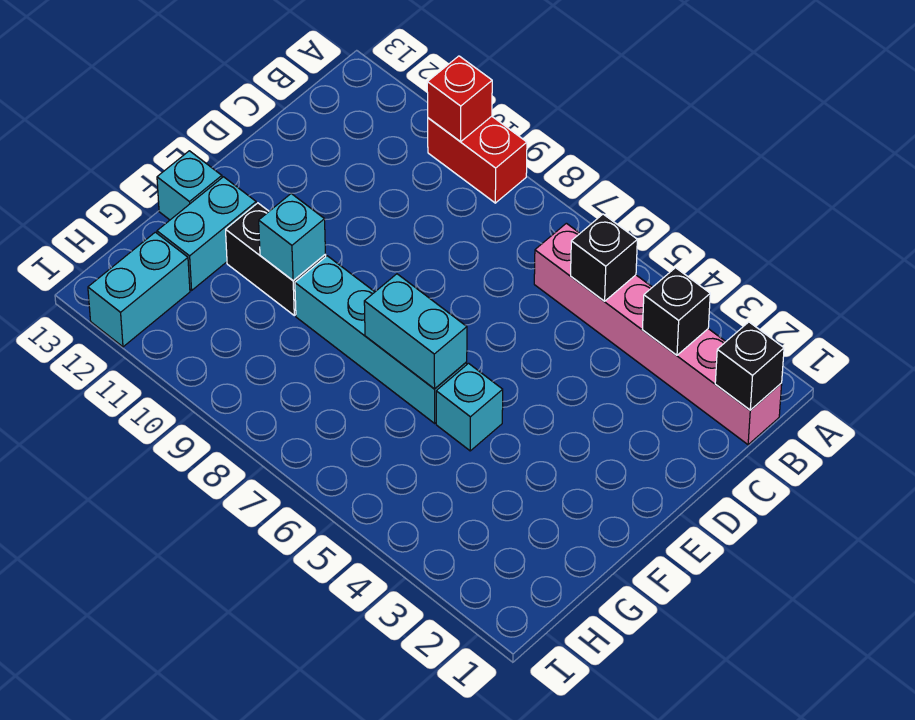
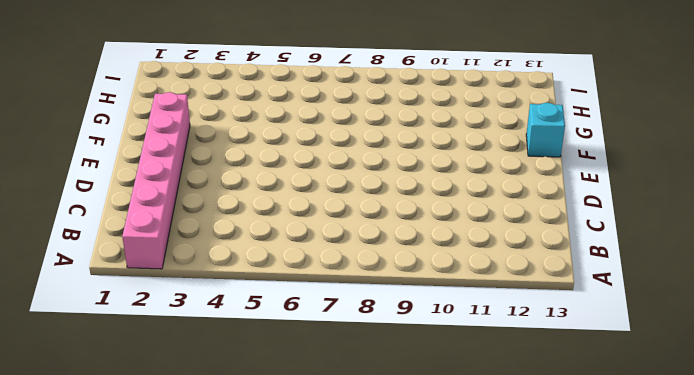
pink 1x6 brick [122,92,190,269] -> pink 1x6 brick turned to [534,223,782,445]
none -> red 1x2 brick [428,116,527,203]
none -> cyan 1x1 brick [436,363,503,451]
none -> cyan 1x4 brick [295,256,467,423]

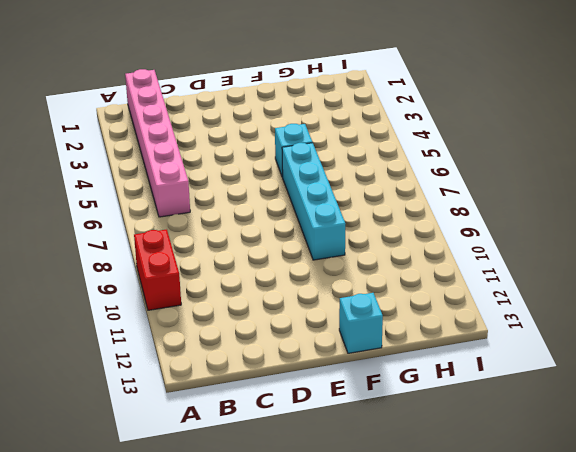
none -> black 1x2 brick [226,203,326,315]
none -> cyan 1x2 brick [157,177,256,290]
none -> cyan 1x2 brick [88,232,190,347]

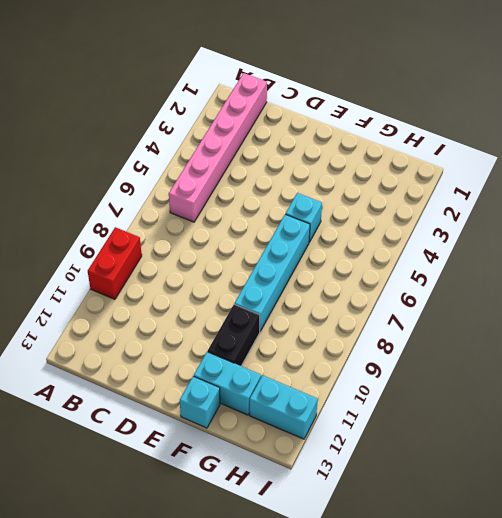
none -> red 1x1 brick [427,56,492,141]
none -> black 1x1 brick [715,322,784,410]
none -> black 1x1 brick [643,268,710,355]

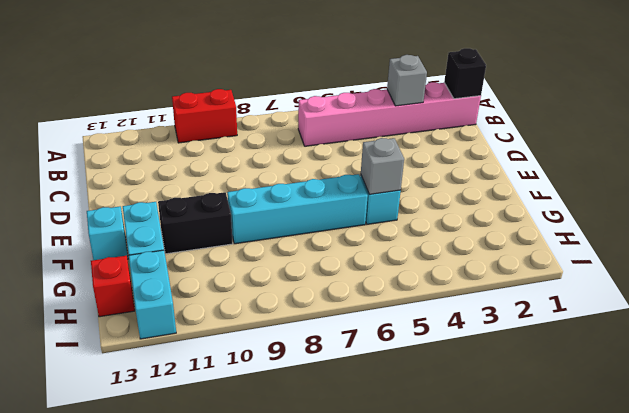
grey 1x1 brick [387,55,427,106] -> black 1x1 brick [643,268,710,355]
grey 1x1 brick [361,138,404,194] -> none
red 1x1 brick [91,256,135,317] -> red 1x1 brick moved to [427,56,492,141]
none -> black 1x1 brick [571,214,637,301]
none -> cyan 1x2 brick [364,274,467,389]
none -> cyan 1x1 brick [259,194,325,281]

